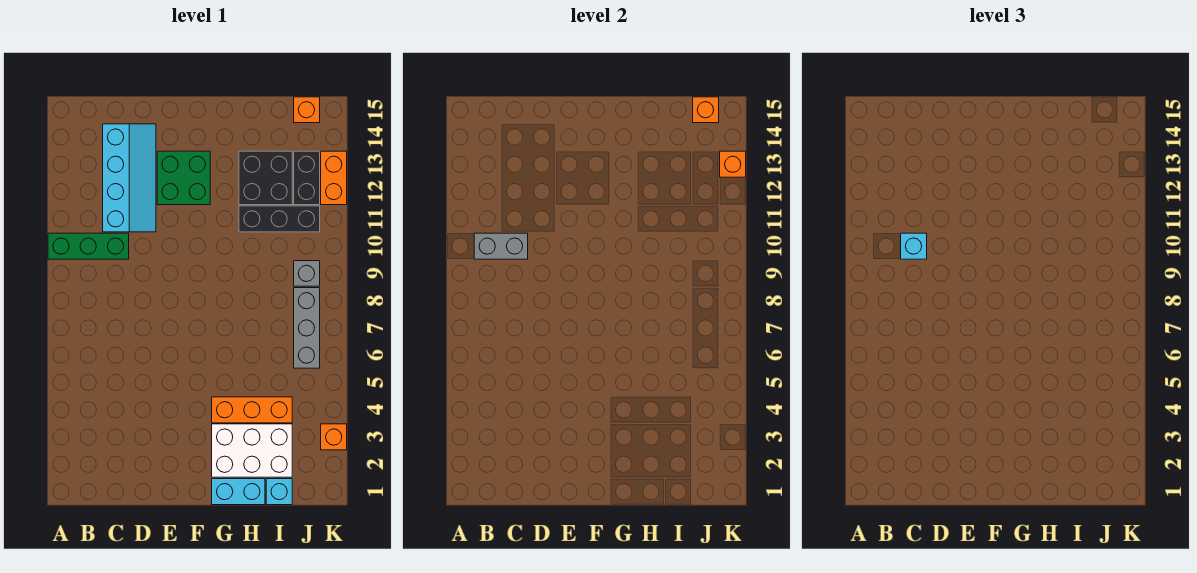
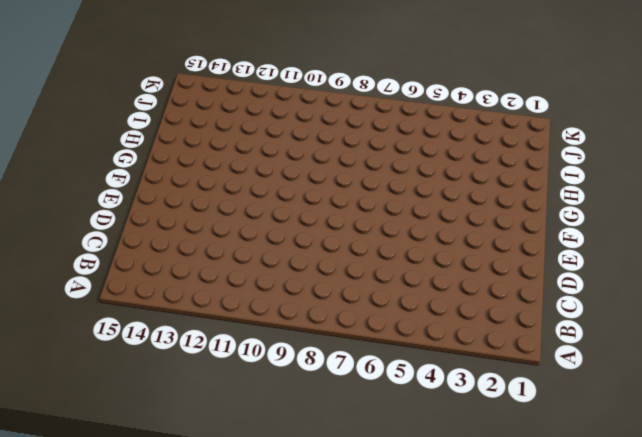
none -> green 1x3 brick [48,233,129,259]
none -> cyan 2x4 slope [103,124,156,232]
none -> green 2x2 brick [157,151,210,205]

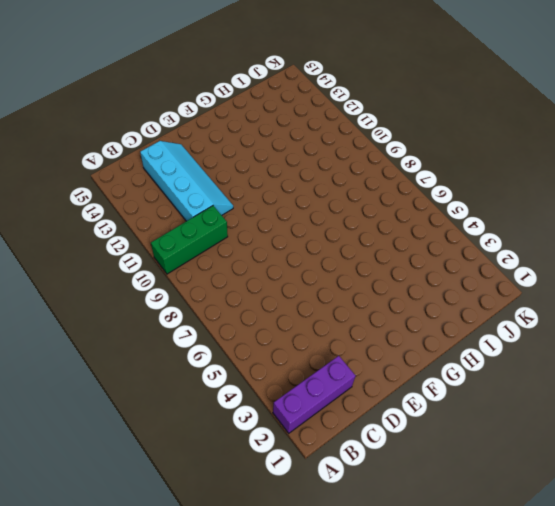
purple 1x3 brick [273,356,356,433] -> none
none -> green 2x2 brick [157,151,210,205]
none -> cyan 1x2 brick [212,479,265,505]
none -> white 2x3 brick [212,424,292,477]

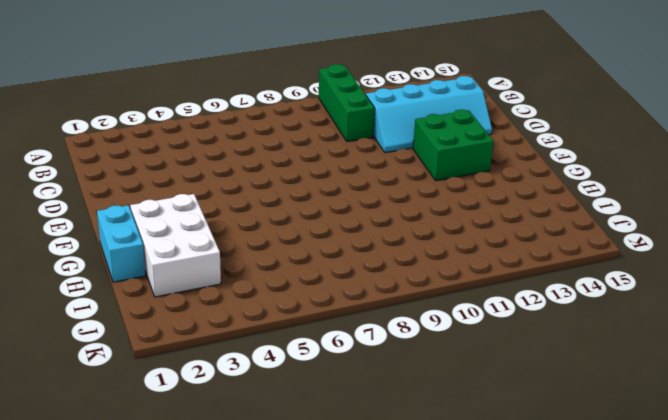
none -> orange 1x3 brick [212,397,292,423]
none -> black 1x3 brick [239,206,320,232]
none -> black 2x2 brick [239,151,292,205]

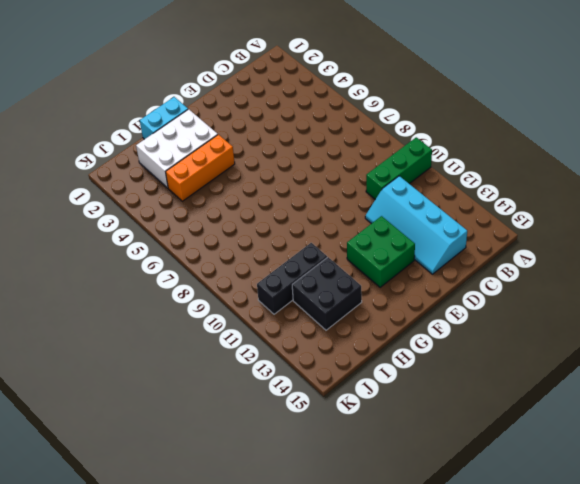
none -> cyan 1x1 brick [266,479,292,505]
none -> grey 1x3 brick [294,288,320,368]
none -> grey 1x1 brick [294,261,320,286]

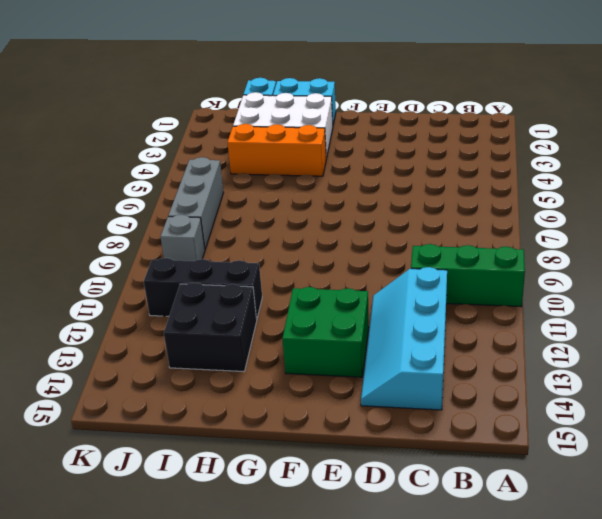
none -> black 1x2 brick [294,151,320,205]
none -> orange 1x1 brick [294,97,320,123]
none -> orange 1x1 brick [321,424,347,450]

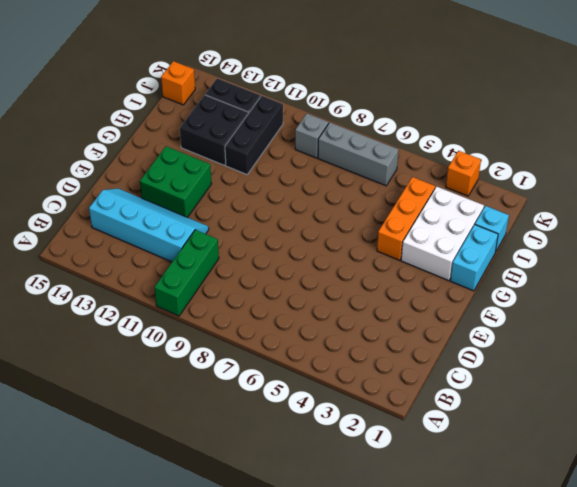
none -> orange 1x2 brick [321,151,347,205]
none -> grey 1x2 brick [474,233,528,259]
none -> orange 1x1 brick [693,97,719,123]

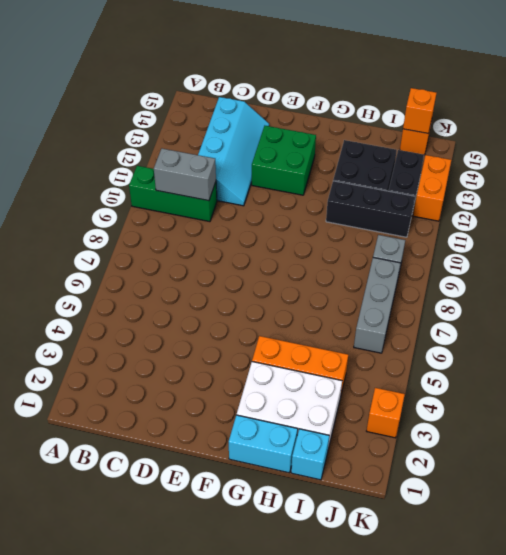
none -> orange 1x1 brick [720,151,746,177]
none -> cyan 1x1 brick [901,233,927,259]

